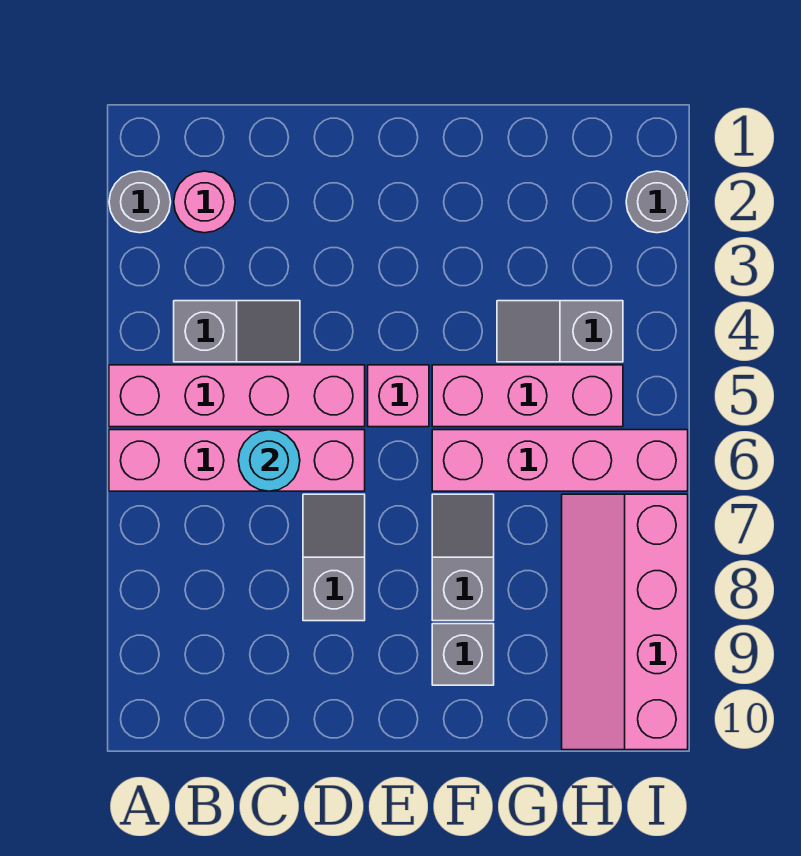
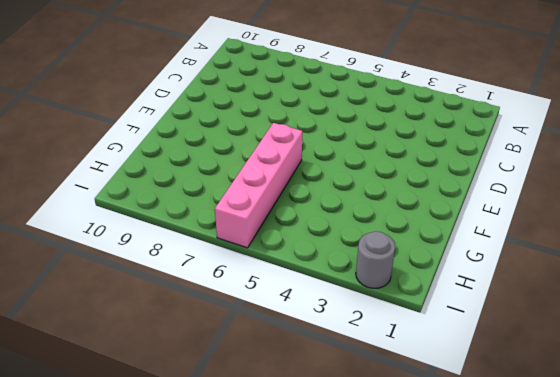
none -> grey 1x1 round brick [109,171,171,233]
none -> pink 1x4 brick [109,365,365,427]
none -> pink 1x4 brick [109,430,365,491]

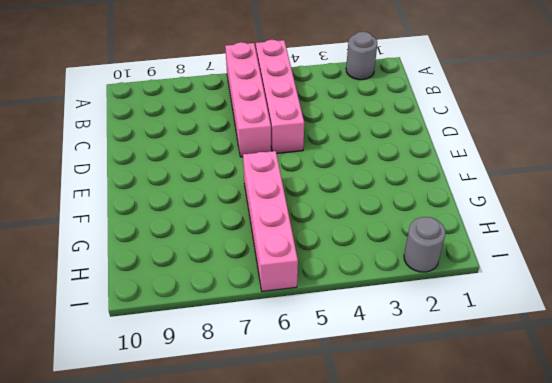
none -> pink 1x1 round brick [174,171,235,233]
none -> grey 1x2 slope [174,301,300,362]
none -> grey 1x2 slope [303,494,365,621]

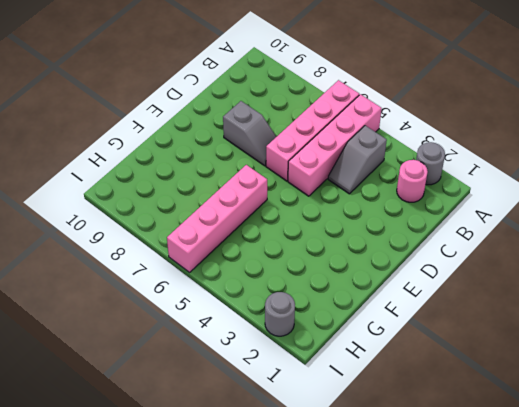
none -> pink 1x1 brick [368,365,429,427]
none -> pink 1x3 brick [432,365,623,427]
none -> grey 1x2 slope [432,494,494,621]

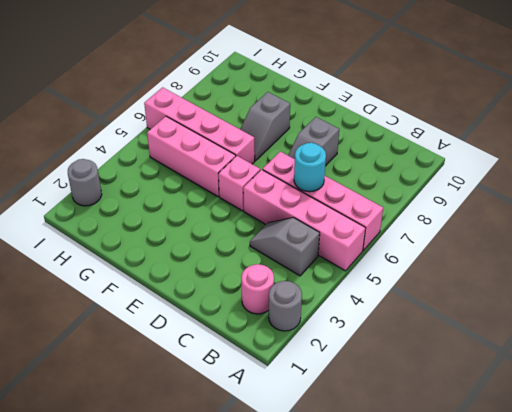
none -> grey 1x1 brick [432,624,494,685]
none -> grey 1x2 slope [497,301,623,362]
none -> pink 2x4 slope [562,494,688,750]

